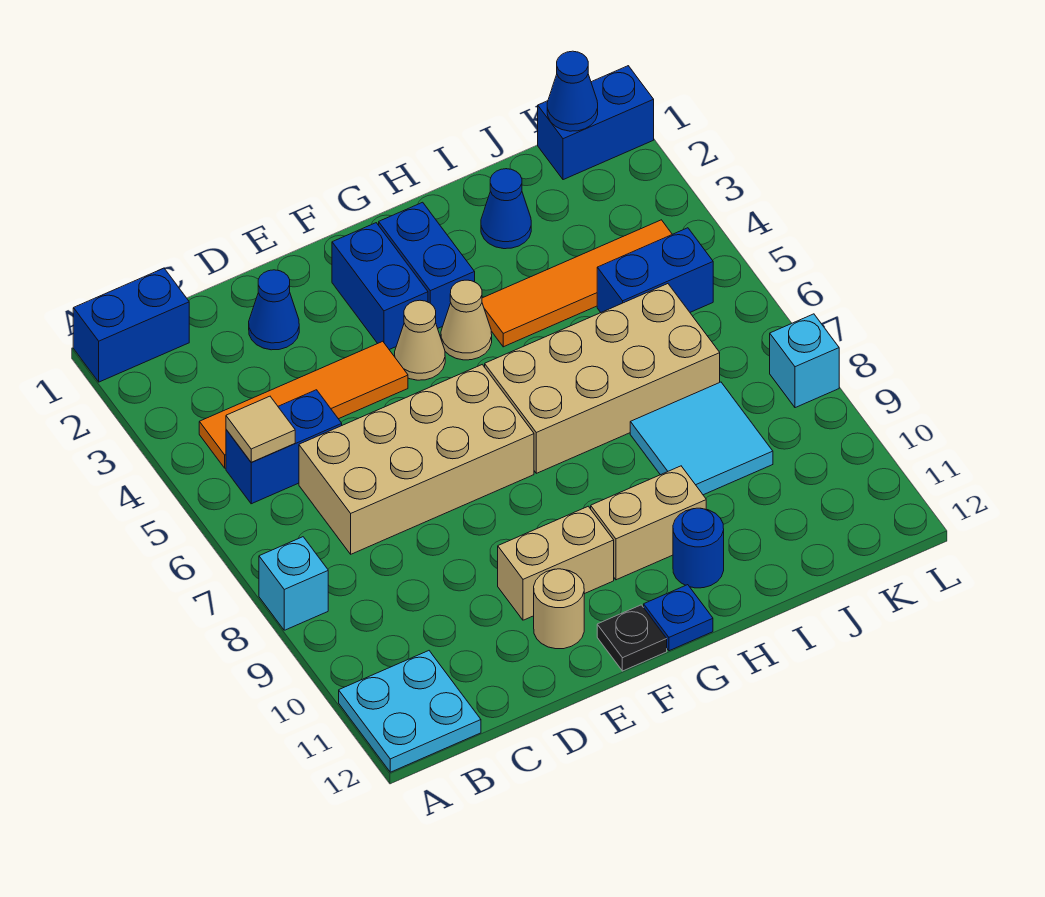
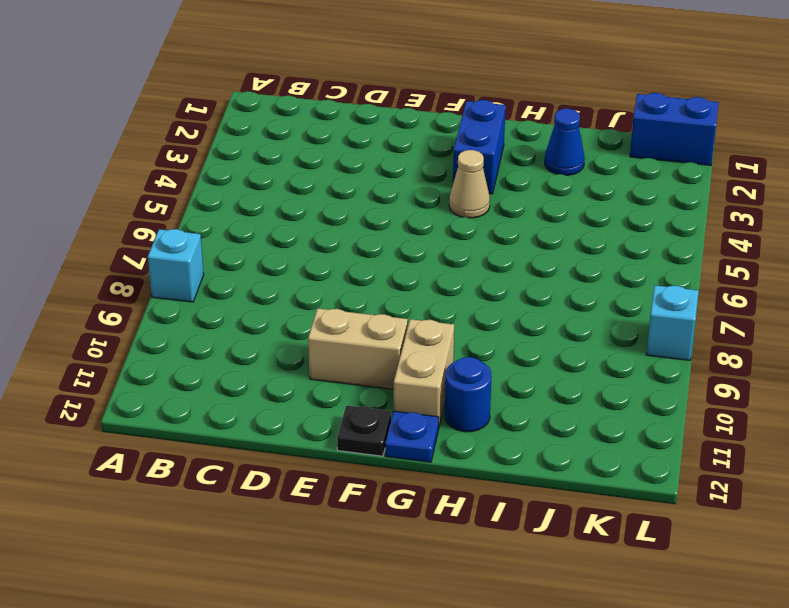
tan 1x2 brick [394,319,454,426] -> tan 1x2 brick turned to [591,466,706,580]
none -> blue 1x2 brick [73,268,189,382]
none -> cyan 2x2 plate [339,651,481,772]
none -> orange 1x4 tile [199,341,408,468]

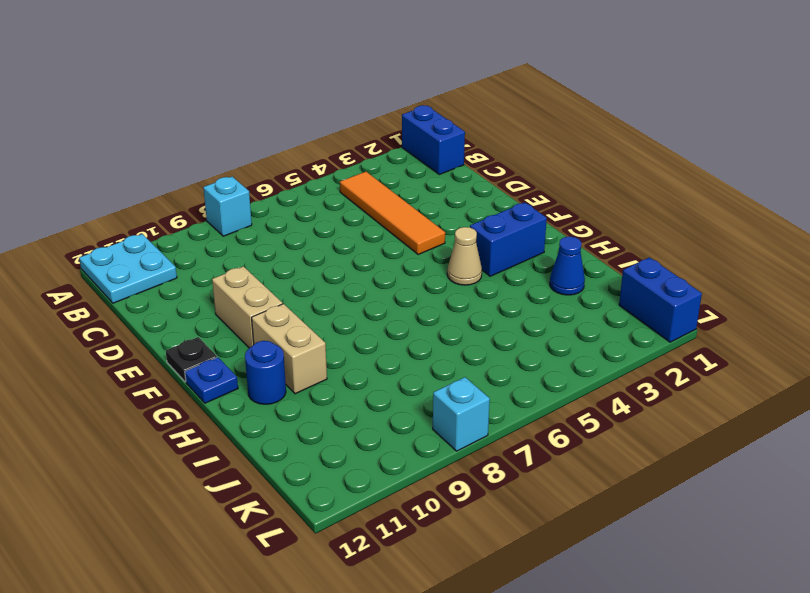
none -> blue 1x2 brick [226,390,342,504]
none -> tan 2x4 brick [299,365,534,554]
none -> blue 1x1 cone [249,270,299,350]

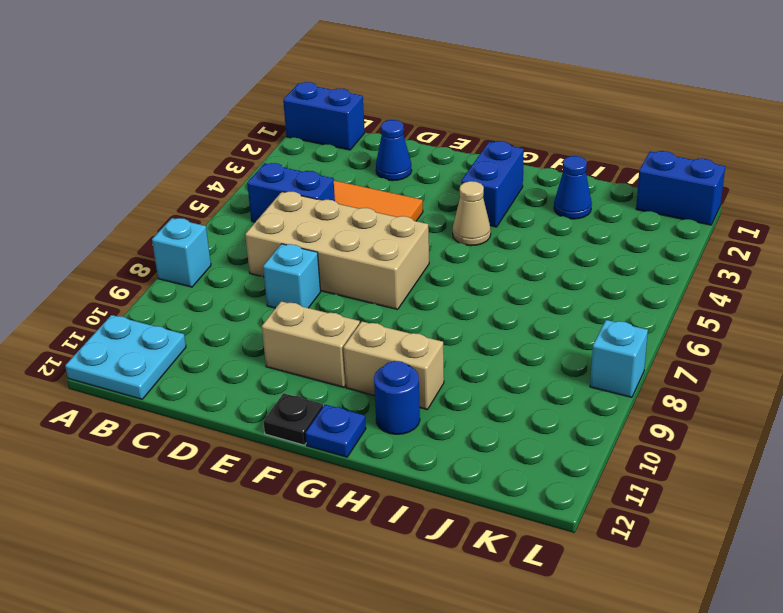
cyan 1x1 brick [263,244,321,308] -> none
none -> tan 1x1 round brick [534,569,584,649]
none -> blue 1x2 brick [332,223,428,350]
none -> tan 1x1 cone [395,300,445,380]

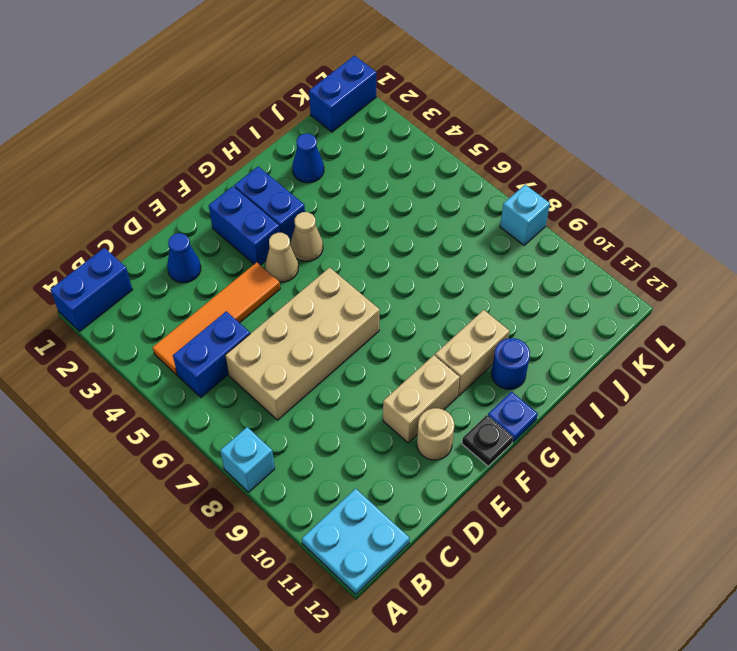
none -> tan 2x4 brick [485,284,720,473]
none -> orange 1x4 tile [482,220,672,347]
none -> cyan 2x2 tile [630,382,773,495]

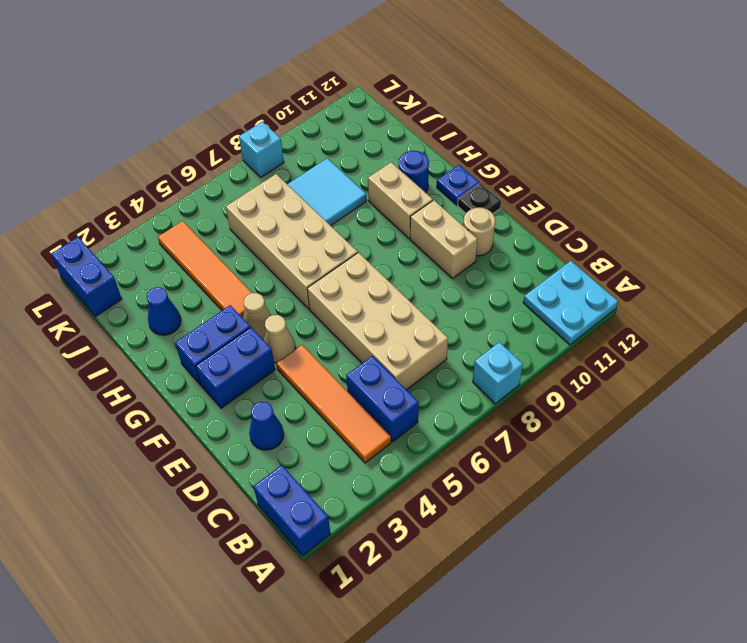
none -> blue 1x2 brick [597,228,713,312]
none -> tan 1x1 tile [226,396,295,462]
none -> blue 1x1 cone [547,51,598,131]

